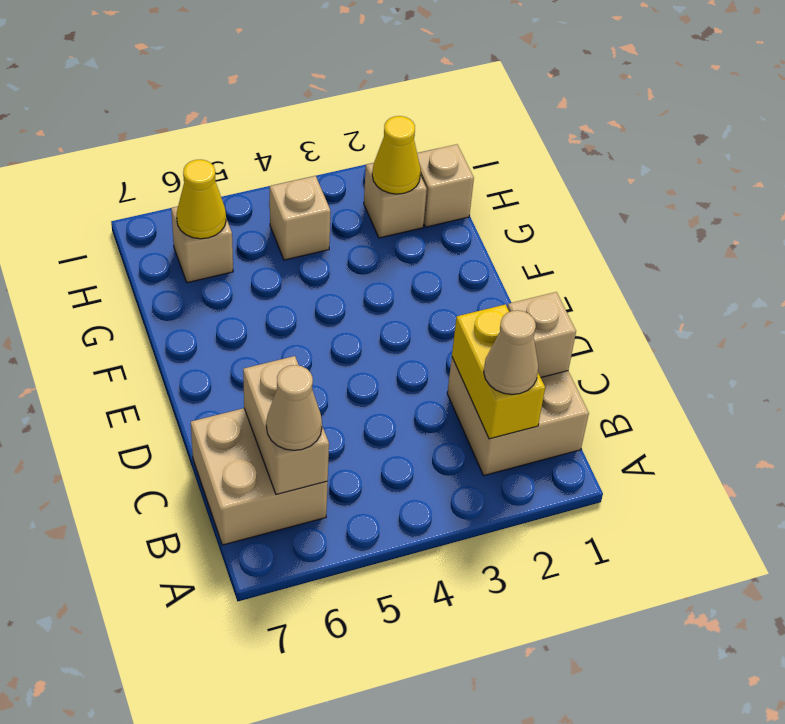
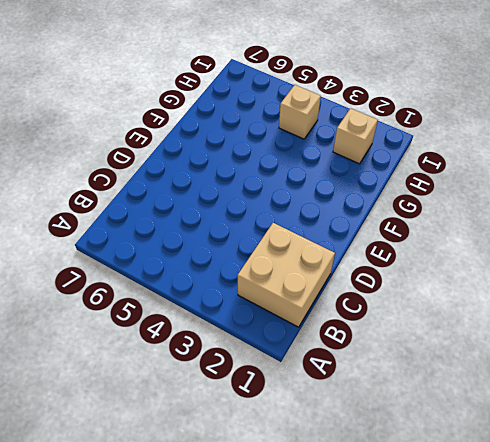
none -> tan 2x2 brick [191,408,328,545]
none -> tan 1x1 brick [417,144,474,227]
none -> tan 1x1 brick [171,207,233,283]

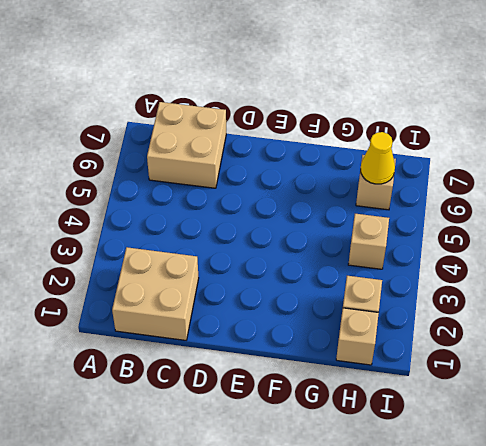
none -> yellow 1x2 brick [452,304,545,439]
none -> tan 1x2 brick [243,356,329,494]
none -> tan 1x1 brick [508,292,576,377]

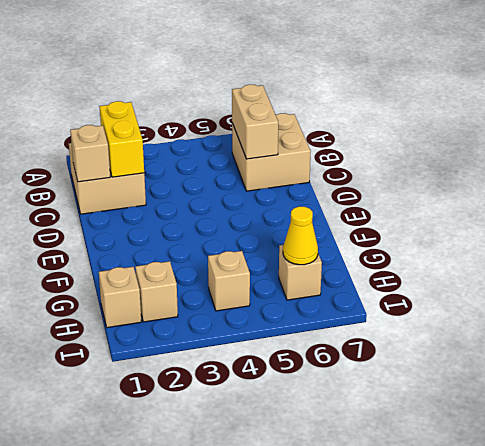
none -> yellow 1x1 cone [372,116,421,194]
none -> tan 1x1 cone [484,310,538,394]
none -> tan 1x1 cone [266,365,322,450]

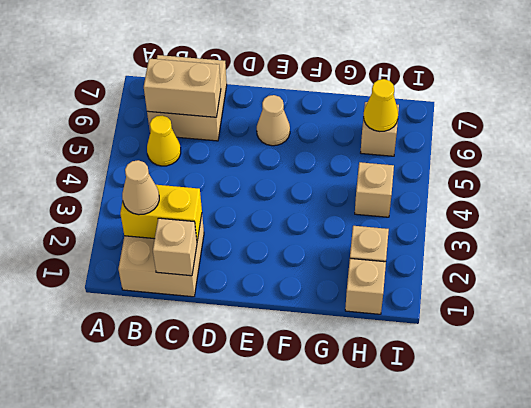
yellow 1x1 cone [147,116,181,166] -> yellow 1x1 cone moved to [372,116,421,194]
tan 1x1 cone [257,95,290,146] -> tan 1x1 cone moved to [266,365,322,450]

